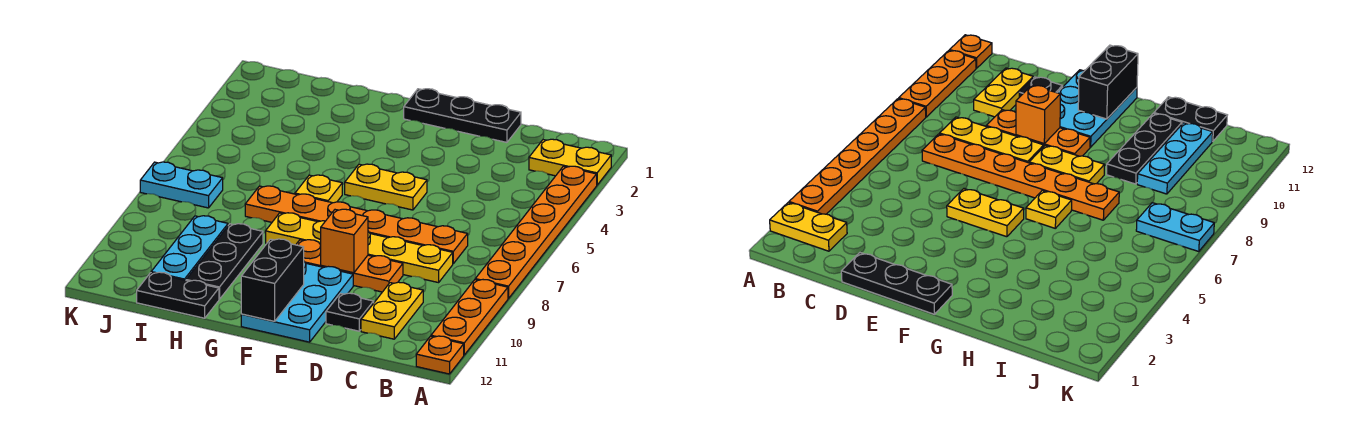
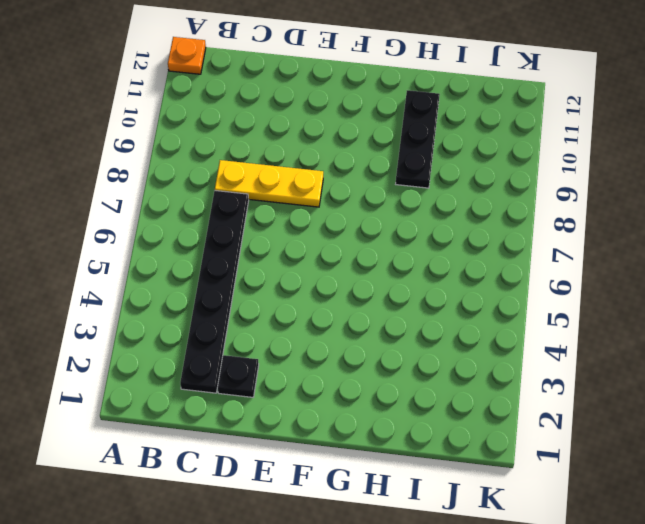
black 1x6 plate [180,190,249,393] -> orange 1x6 plate [245,186,468,263]
black 1x1 plate [218,355,259,397] -> black 1x1 plate moved to [326,293,374,331]
none -> yellow 1x2 plate [529,139,611,185]
none -> orange 1x6 plate [475,166,597,299]
none -> orange 1x3 plate [431,280,508,355]

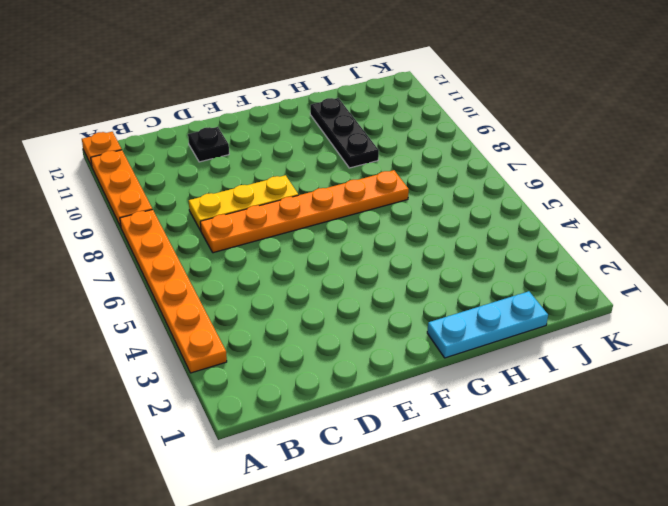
cyan 1x3 plate [427,291,548,358] -> cyan 1x3 plate turned to [151,216,228,280]
none -> yellow 1x2 plate [529,139,611,185]
none -> yellow 1x2 plate [361,282,423,339]
none -> black 1x3 plate [404,89,521,142]

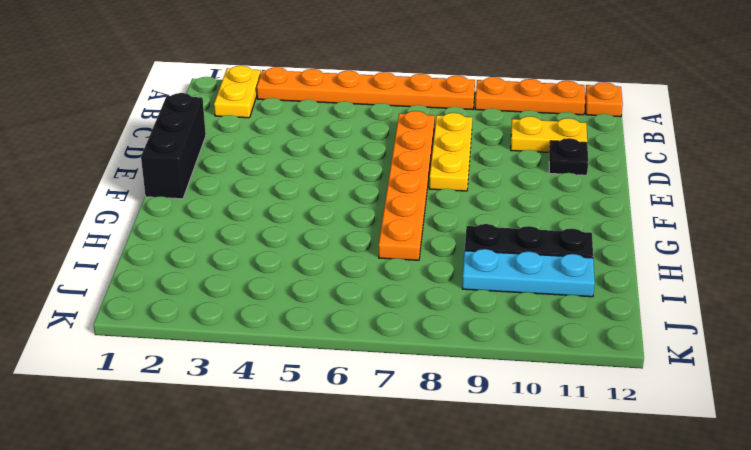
black 1x3 brick [141,93,206,199] -> black 1x3 plate [404,89,521,142]
none -> orange 1x3 plate [296,240,403,292]
none -> yellow 1x2 plate [345,164,427,210]
none -> cyan 2x3 plate [241,262,353,342]

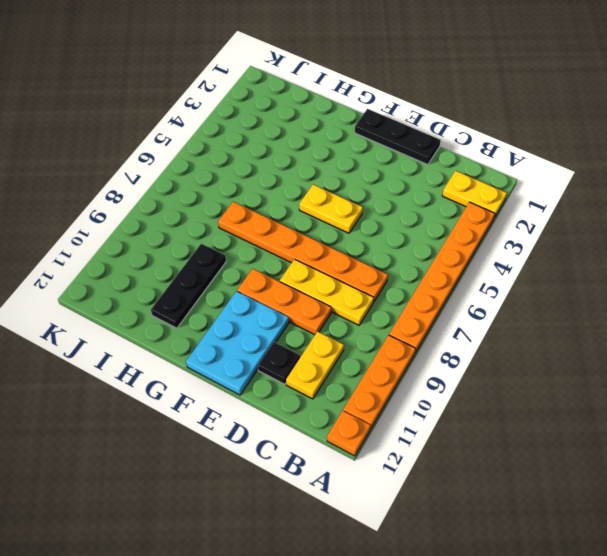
none -> yellow 1x2 plate [266,213,325,245]
none -> yellow 1x1 plate [295,175,342,203]
none -> black 1x2 plate [137,272,219,318]

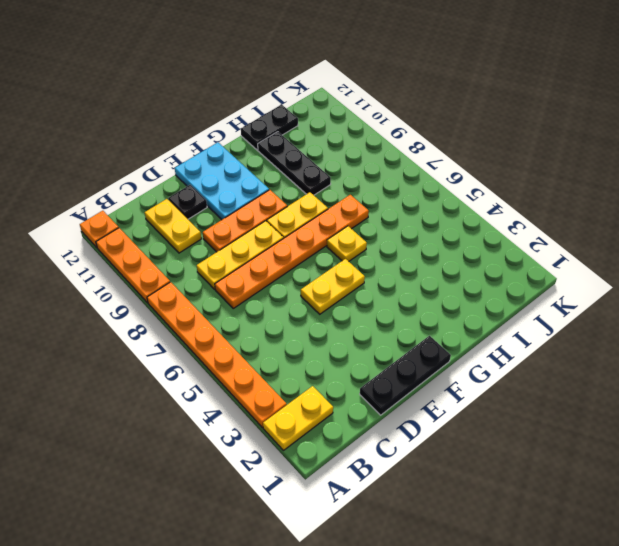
none -> cyan 1x3 plate [151,216,228,280]
none -> cyan 1x2 plate [140,162,223,208]
none -> orange 1x1 brick [320,209,368,273]

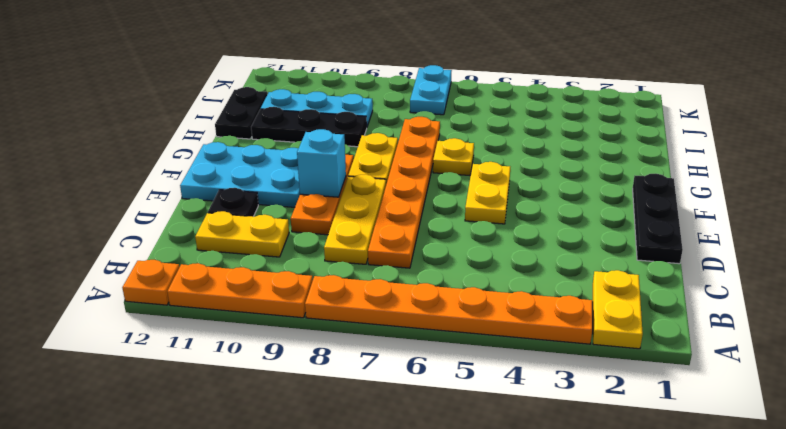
cyan 1x1 brick [297,129,346,197] -> orange 1x1 brick [320,209,368,273]
none -> black 1x2 brick [241,239,304,321]

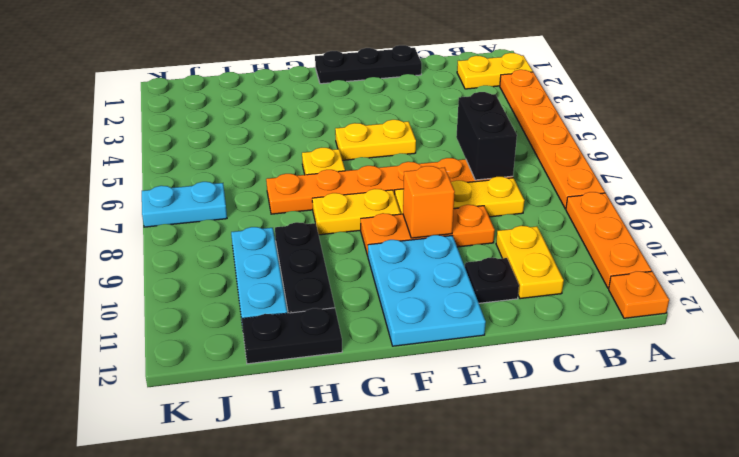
black 1x2 brick [456,92,517,180] -> black 1x2 brick moved to [241,239,304,321]

